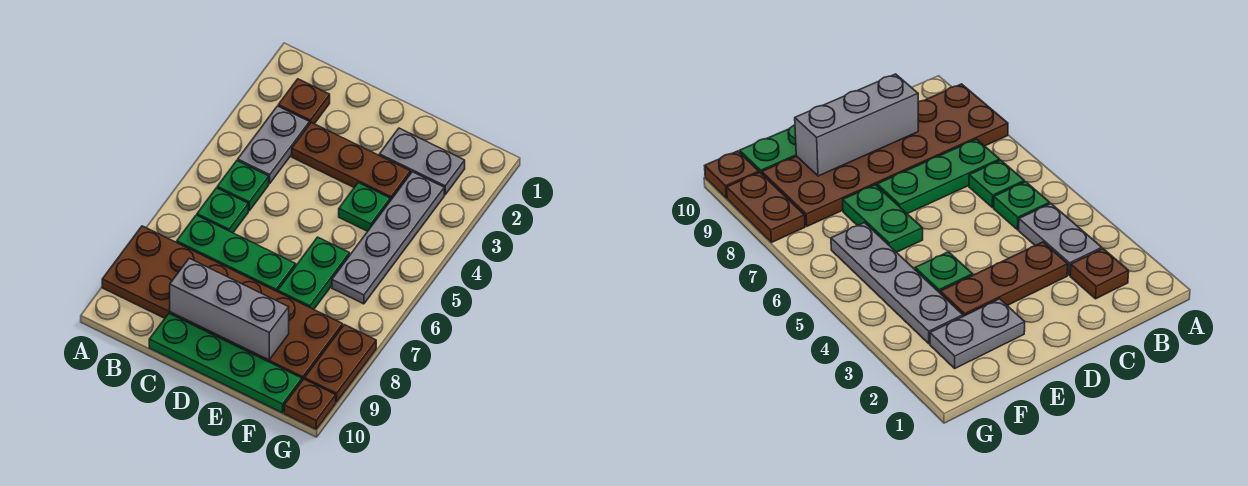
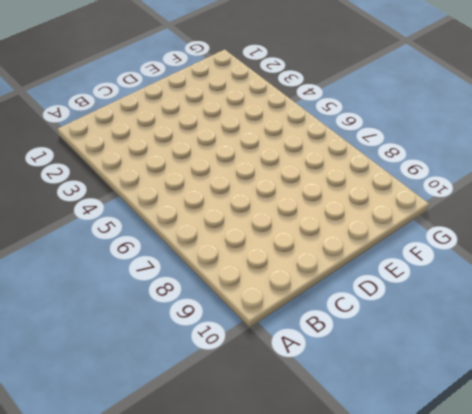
none -> brown 2x6 plate [102,226,343,380]
none -> brown 1x1 plate [278,79,330,124]
none -> grey 1x2 plate [238,106,309,183]

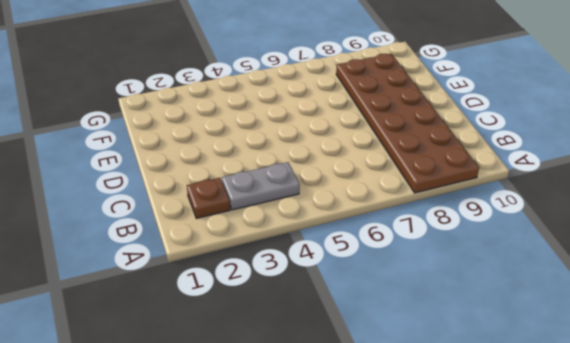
none -> green 1x1 plate [217,161,269,211]
none -> green 1x1 plate [197,188,248,233]
none -> green 1x3 plate [177,215,296,292]

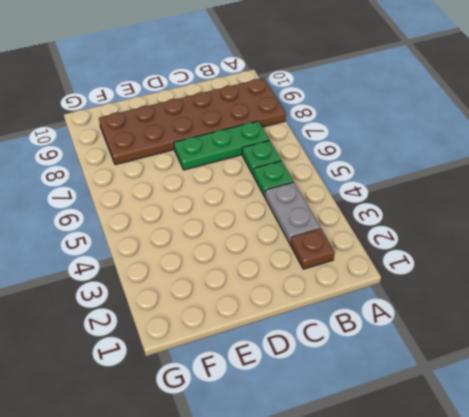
none -> brown 1x3 plate [292,123,411,201]
none -> green 1x4 plate [149,314,302,413]
none -> grey 1x2 plate [379,128,465,195]

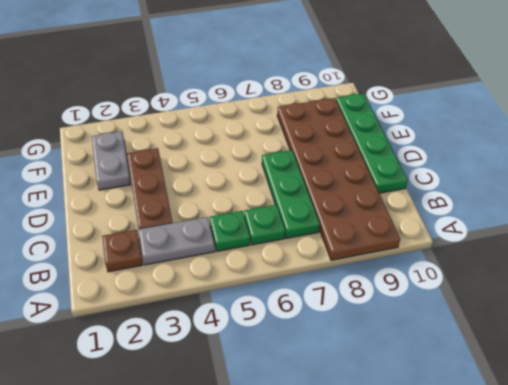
none -> green 1x1 plate [339,183,390,231]
none -> green 1x2 plate [278,237,350,309]
none -> grey 1x4 plate [332,172,444,304]

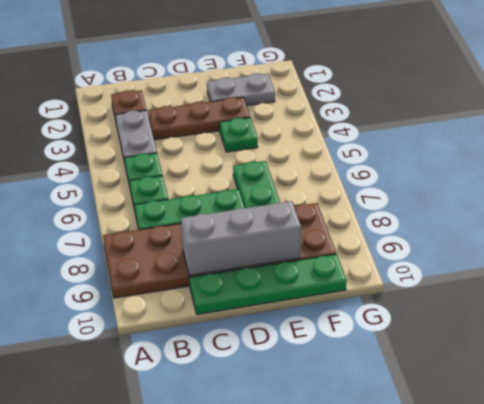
none -> grey 1x4 plate [332,172,444,304]
none -> brown 1x2 plate [305,325,376,402]
none -> brown 1x1 plate [284,379,336,429]

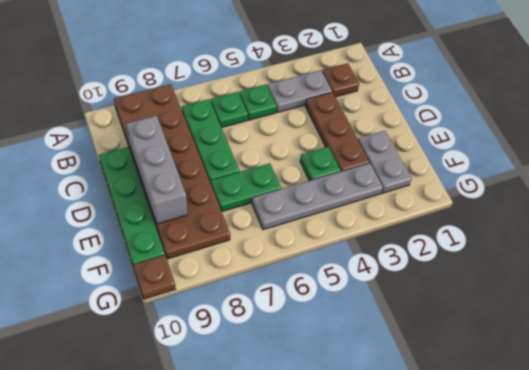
none -> brown 1x2 plate [305,325,376,402]

